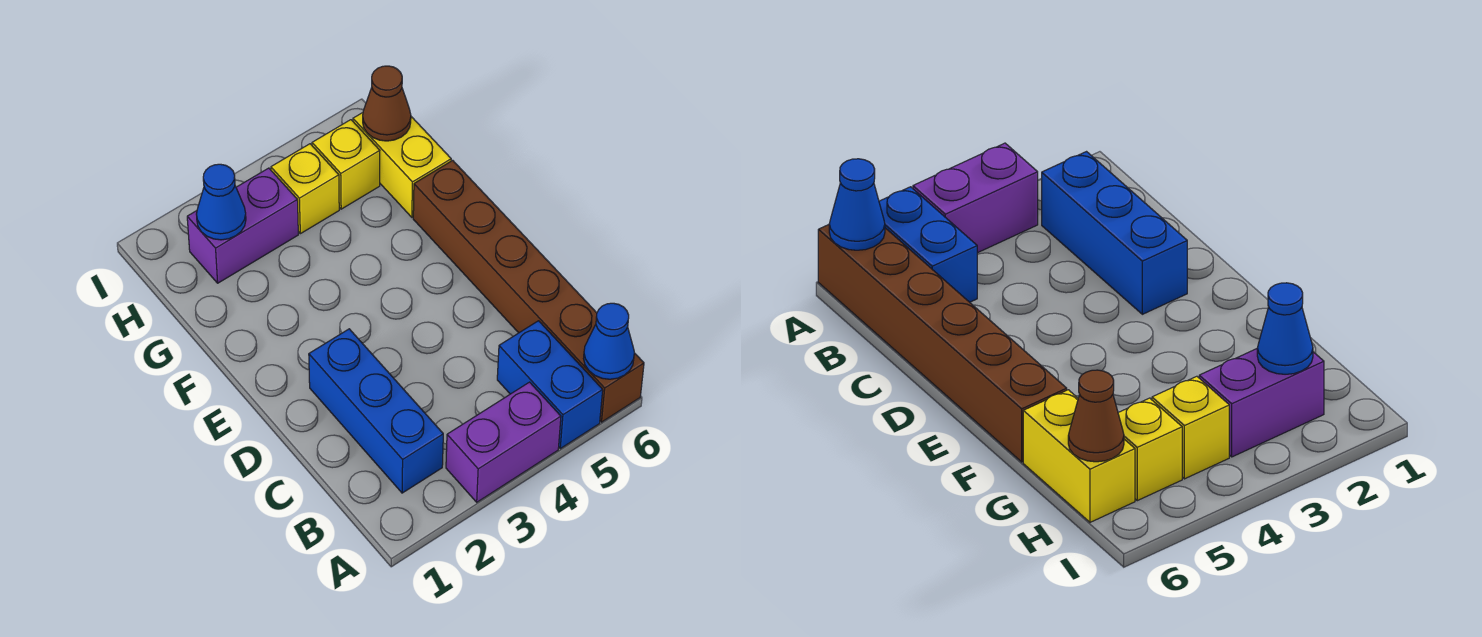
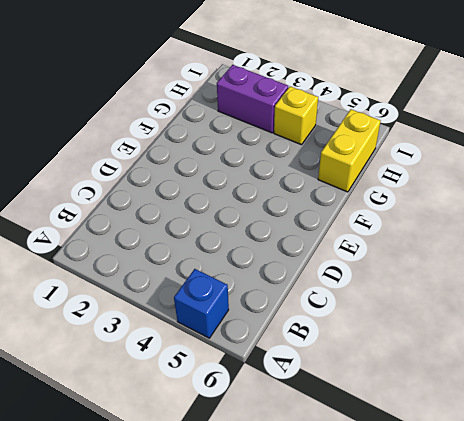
blue 1x1 brick [174,269,229,338] -> blue 1x2 brick [497,321,603,449]
none -> purple 1x2 brick [446,382,561,502]
none -> brown 1x6 brick [413,160,644,422]

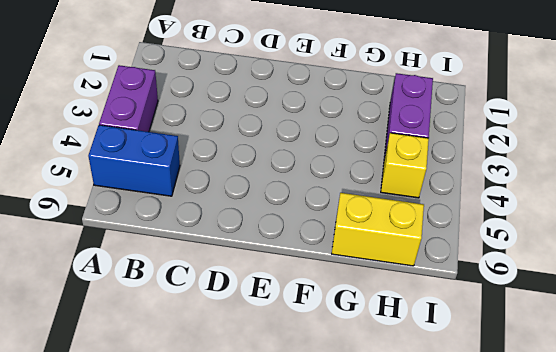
none -> brown 1x6 brick [413,160,644,422]
none -> blue 1x3 brick [309,329,443,493]

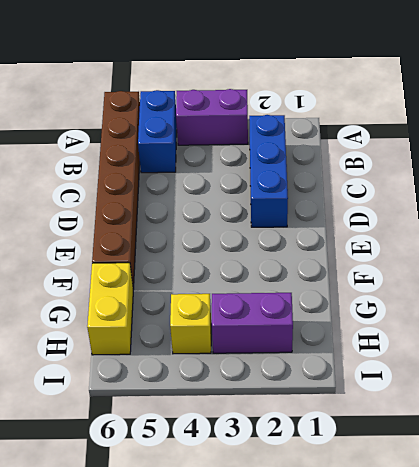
none -> yellow 1x1 brick [312,120,380,209]
none -> blue 1x1 cone [584,303,634,379]

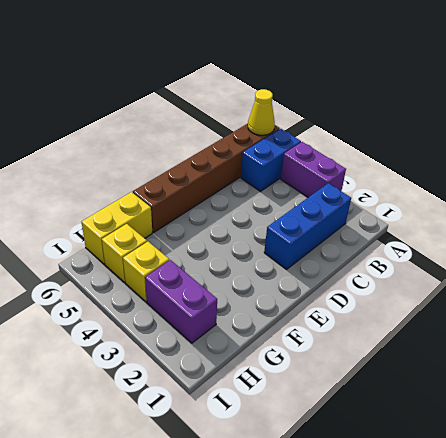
yellow 1x1 cone [248,89,275,135] -> blue 1x1 cone [584,303,634,379]
none -> blue 1x1 cone [196,164,246,240]
none -> brown 1x1 cone [363,66,411,141]

